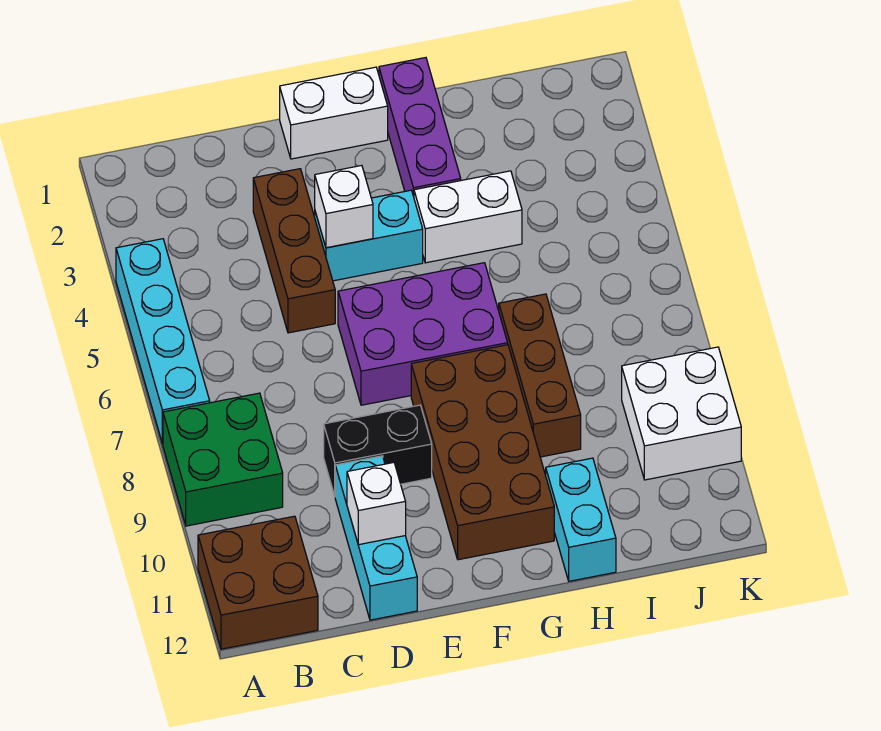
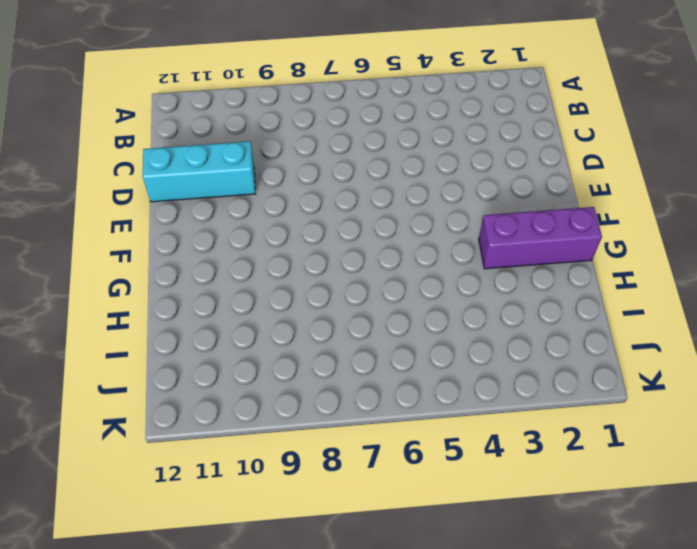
none -> cyan 1x4 brick [116,239,210,444]
none -> green 2x2 brick [163,393,283,526]
none -> brown 2x2 brick [198,516,318,649]

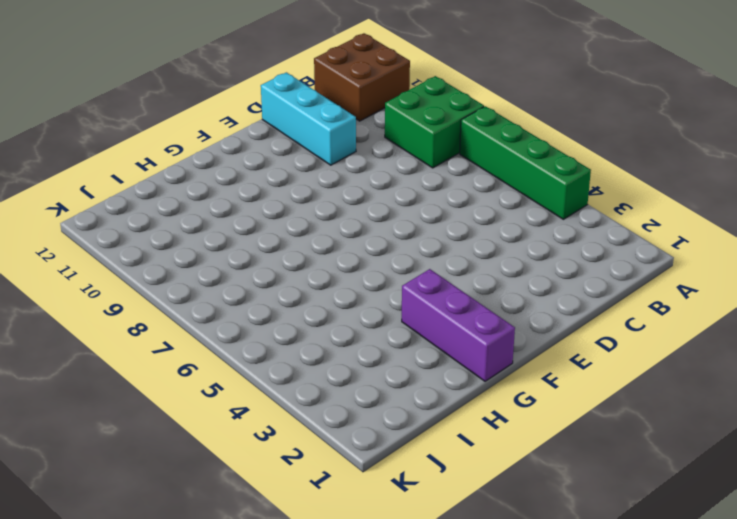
green 1x4 brick [460,106,591,219] -> cyan 1x4 brick [116,239,210,444]
none -> brown 1x3 brick [253,169,335,333]
none -> black 1x2 brick [324,405,432,496]
none -> white 1x2 brick [280,67,388,159]

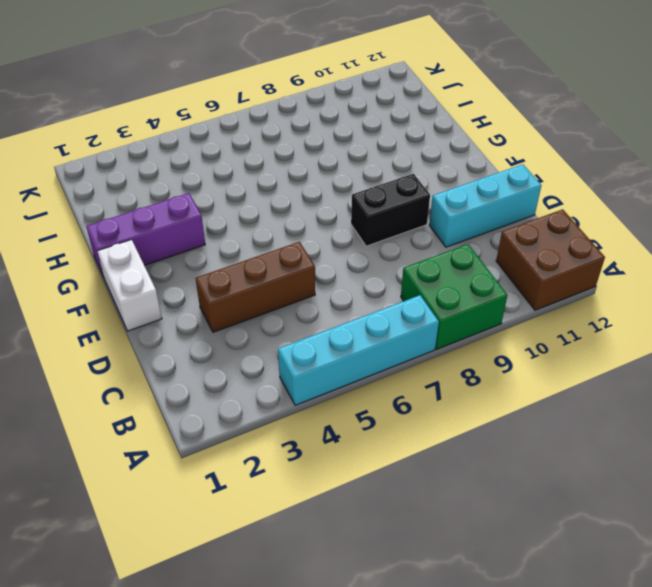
black 1x2 brick [351,174,430,246] -> black 1x2 brick turned to [324,405,432,496]
none -> cyan 1x2 brick [315,190,423,281]
none -> purple 2x3 brick [338,263,508,405]
none -> brown 2x4 brick [411,345,554,560]

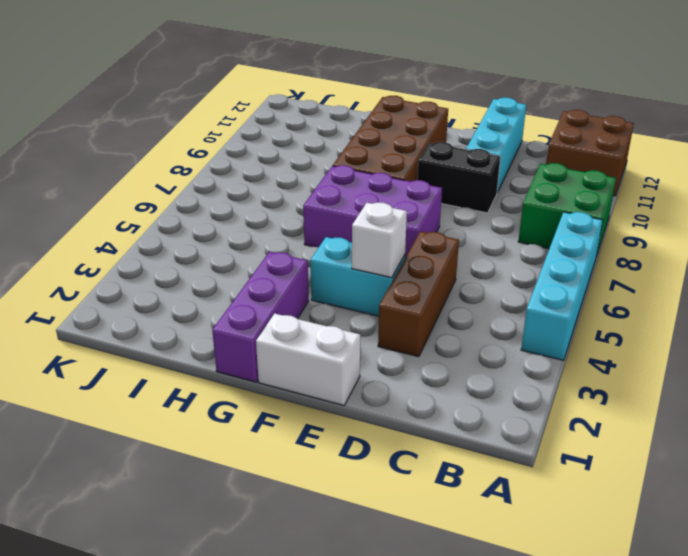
none -> white 1x2 brick [414,171,522,263]
none -> brown 1x3 brick [499,294,581,457]
none -> cyan 1x2 brick [546,458,616,581]

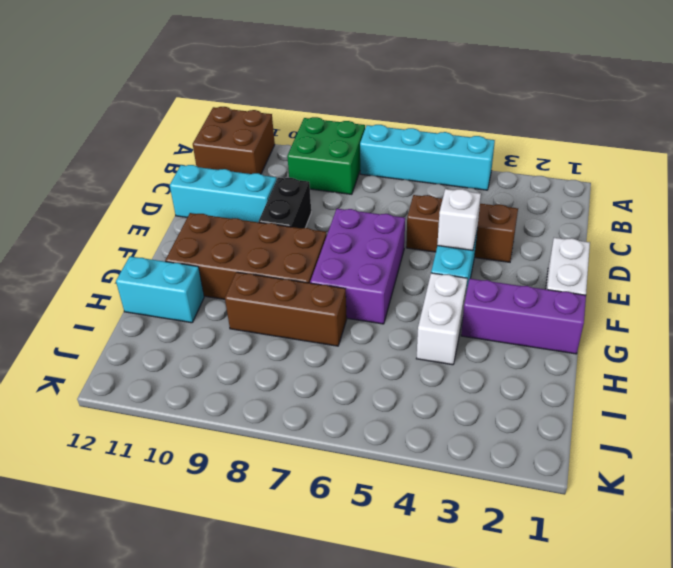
none -> white 2x2 brick [622,347,741,480]
none -> white 1x1 brick [347,462,406,545]

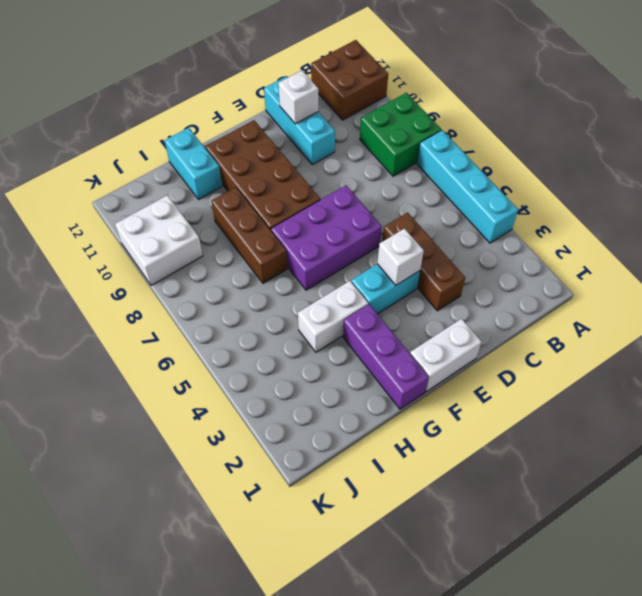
none -> black 1x2 brick [324,405,432,496]

